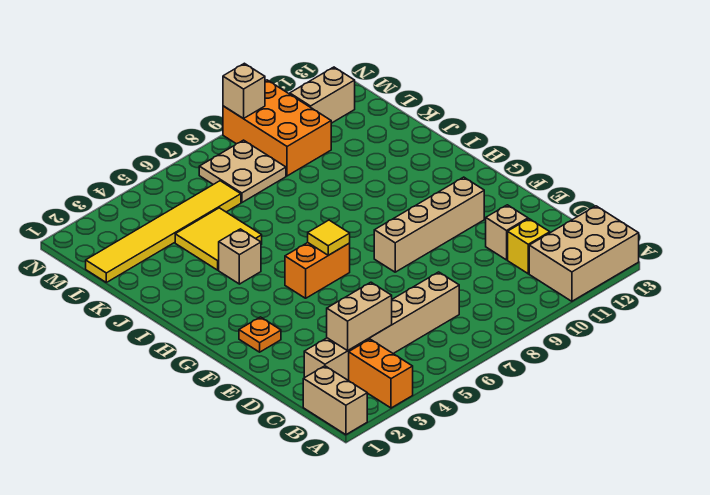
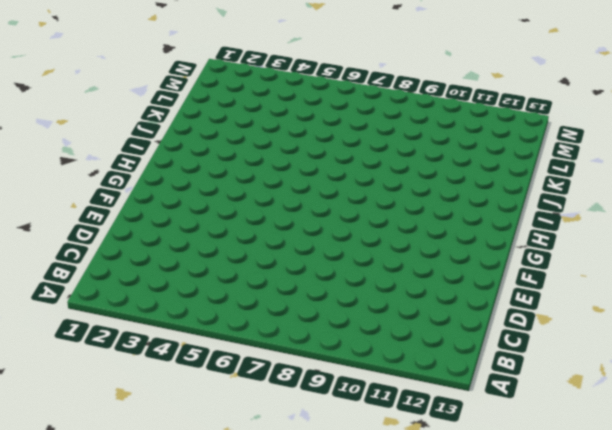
none -> tan 1x2 brick [303,366,367,435]
none -> orange 1x2 brick [348,339,413,408]
none -> tan 2x3 brick [529,206,639,301]

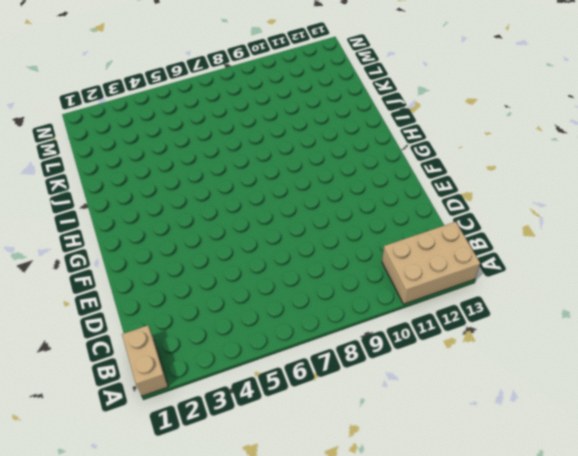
none -> orange 1x2 brick [348,339,413,408]
none -> tan 1x6 brick [304,272,459,380]
none -> yellow 1x1 brick [508,219,550,274]

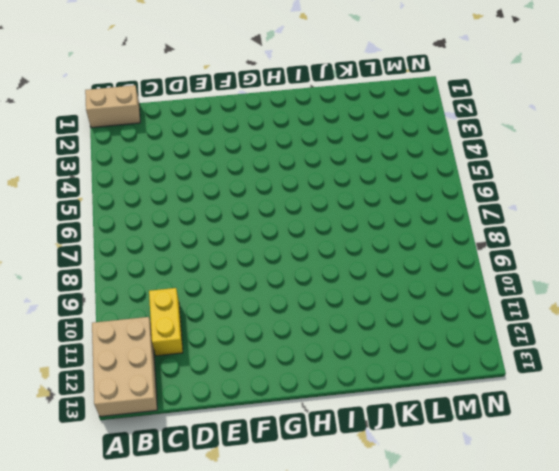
yellow 1x2 brick [149,288,183,356] -> yellow 1x1 brick [508,219,550,274]
none -> orange 1x2 brick [348,339,413,408]
none -> tan 1x6 brick [304,272,459,380]
none -> tan 1x1 brick [486,205,528,260]

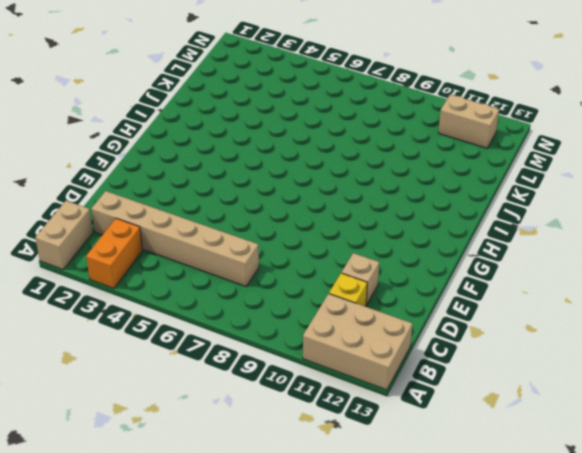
none -> orange 1x1 plate [239,317,281,352]
none -> tan 1x4 brick [374,177,484,272]
none -> orange 1x2 brick [285,243,350,298]

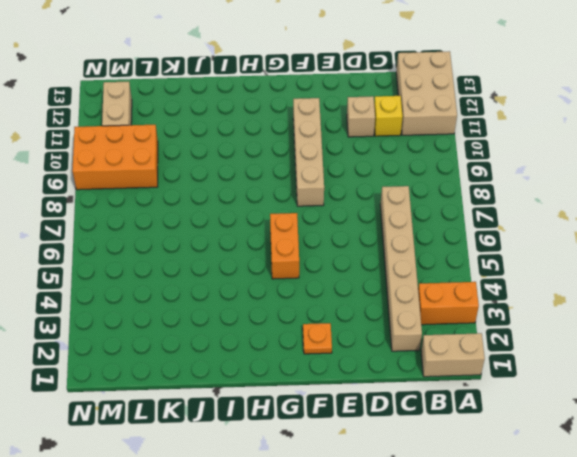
none -> tan 1x1 brick [219,229,261,284]
none -> yellow 2x2 tile [175,208,262,270]
none -> yellow 1x6 tile [86,181,241,282]

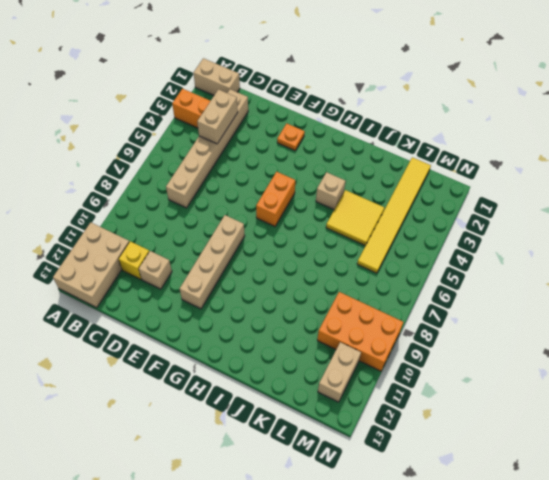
none -> tan 2x2 plate [199,140,286,202]
none -> yellow 1x1 tile [308,220,350,255]
none -> tan 1x1 brick [223,63,265,119]

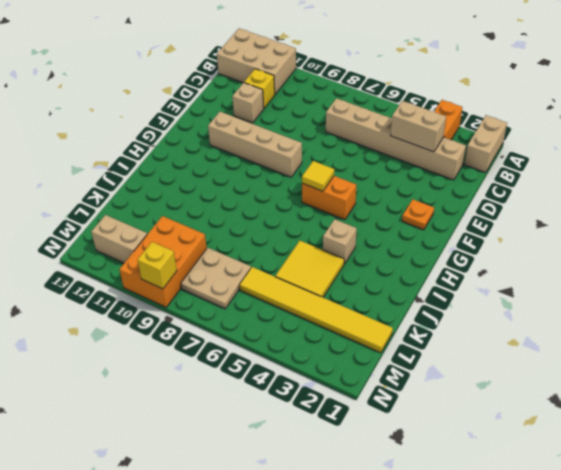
yellow 1x1 brick [138,242,177,289] -> tan 1x1 brick [223,63,265,119]

